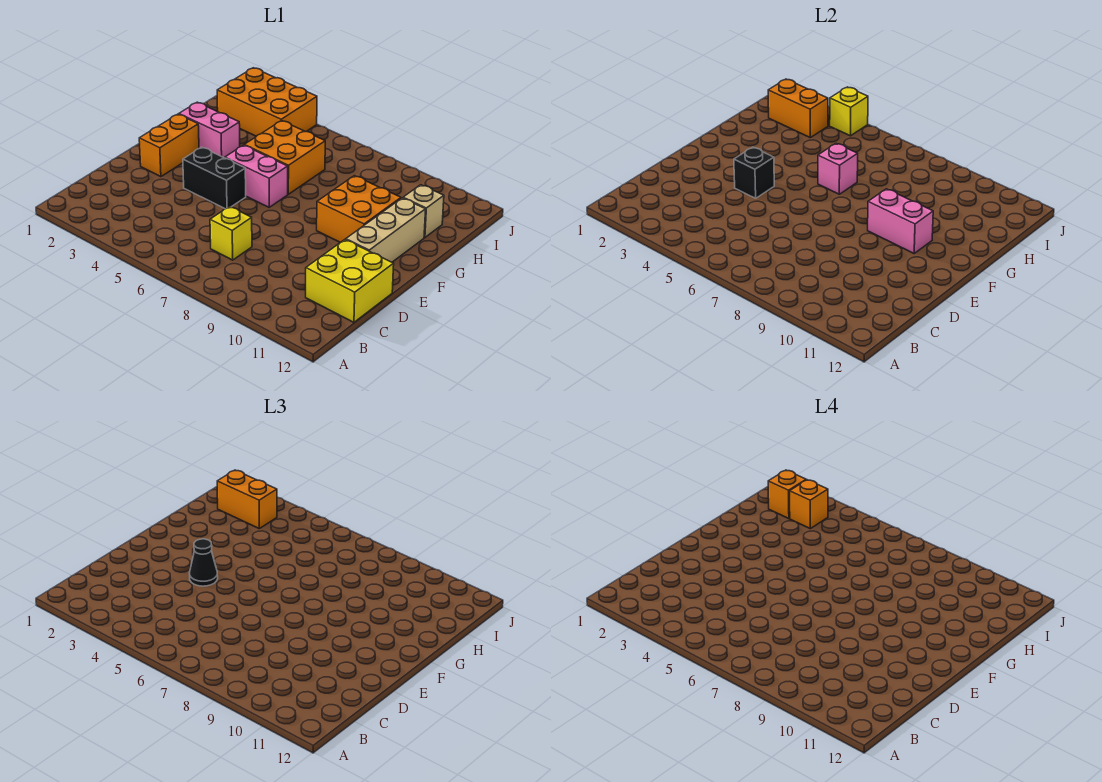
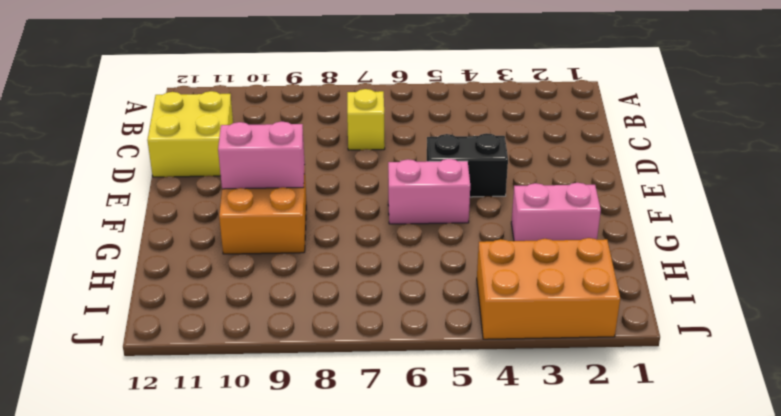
none -> orange 1x2 brick [139,114,199,177]
none -> tan 1x3 brick [346,198,426,262]
none -> orange 2x2 brick [244,121,325,194]

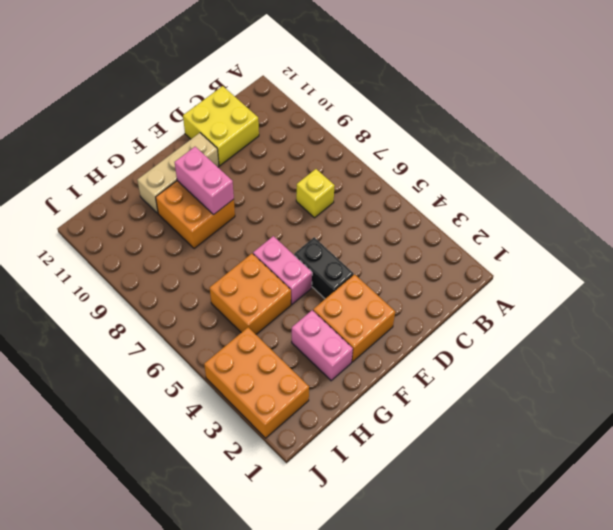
orange 2x2 brick [313,274,395,362] -> orange 1x2 brick [139,114,199,177]
none -> tan 1x1 brick [403,185,444,237]
none -> black 1x1 brick [734,147,774,198]
none -> pink 1x1 brick [818,143,858,194]

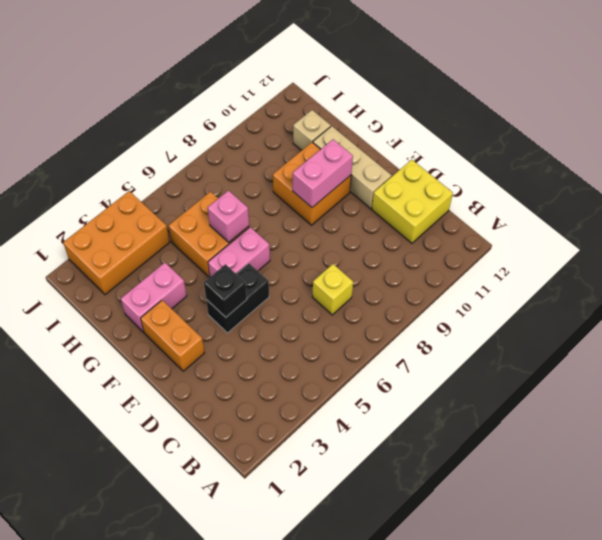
none -> orange 1x2 brick [768,79,828,138]
none -> yellow 1x1 brick [830,87,868,136]
none -> black 1x1 cone [189,539,218,586]

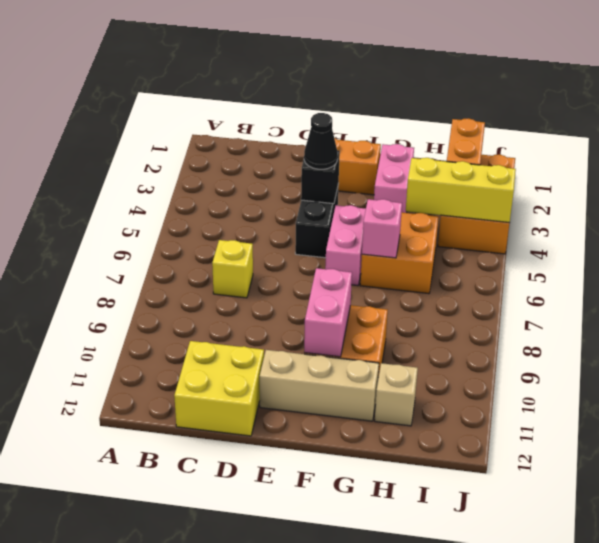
yellow 1x3 brick [406,158,516,223] -> yellow 1x1 brick [830,87,868,136]
none -> orange 1x2 brick [217,470,277,529]
none -> orange 1x1 brick [768,470,806,519]
none -> orange 1x1 brick [790,480,828,529]

